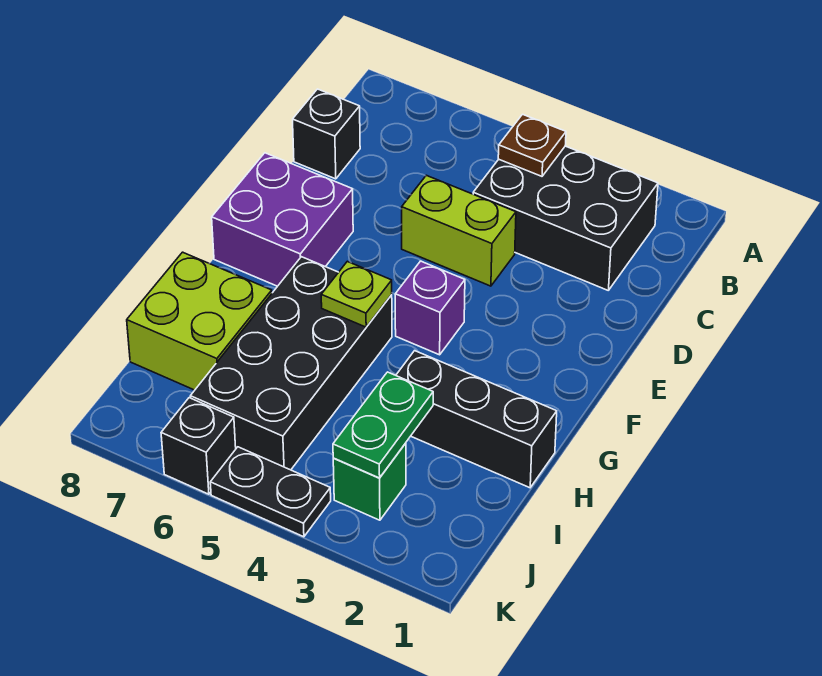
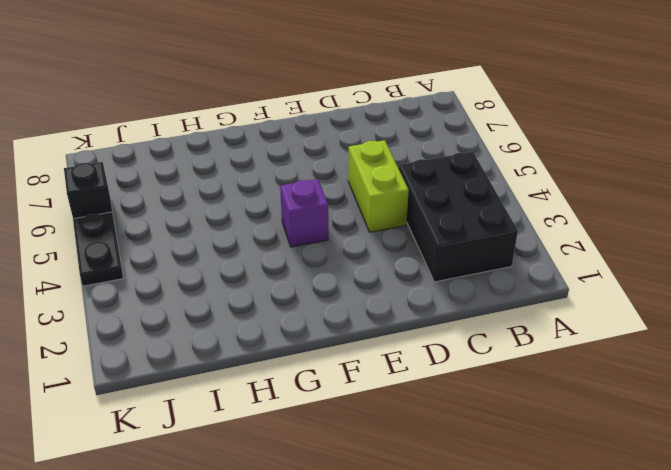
none -> black 1x1 brick [293,89,360,179]
none -> purple 2x2 brick [212,153,353,286]
none -> black 2x4 brick [190,257,392,470]

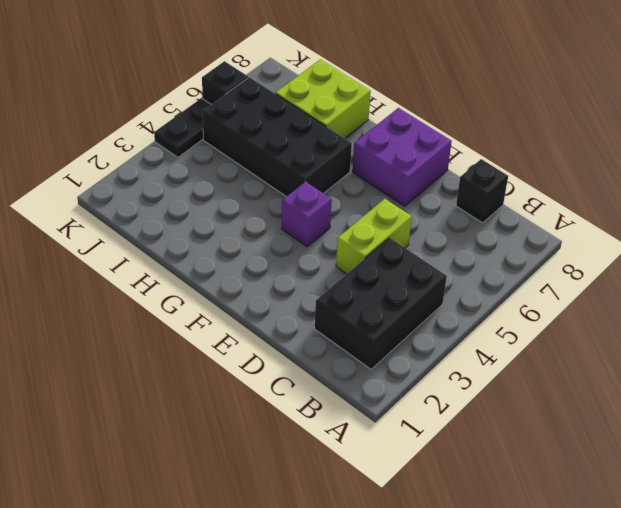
none -> black 1x3 brick [396,351,557,488]
none -> green 1x1 brick [333,443,406,520]
none -> brown 1x1 plate [498,114,566,176]

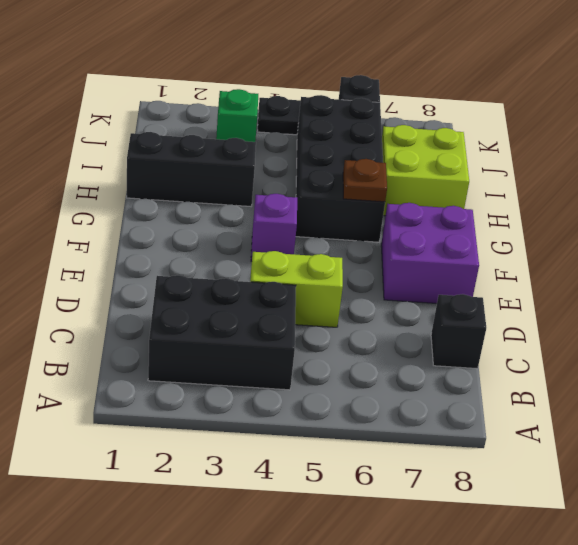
brown 1x1 plate [343,159,387,202] -> brown 1x1 plate moved to [498,114,566,176]
none -> lime 1x1 plate [321,261,392,327]
none -> green 1x2 plate [333,372,433,478]

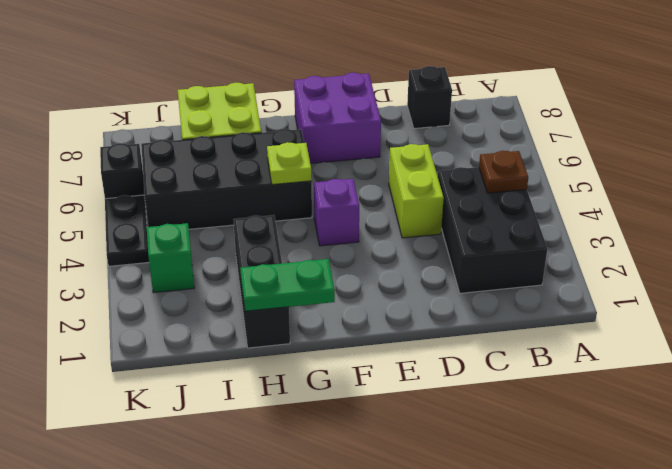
green 1x2 plate [240,259,335,311] -> green 1x2 plate moved to [333,372,433,478]

